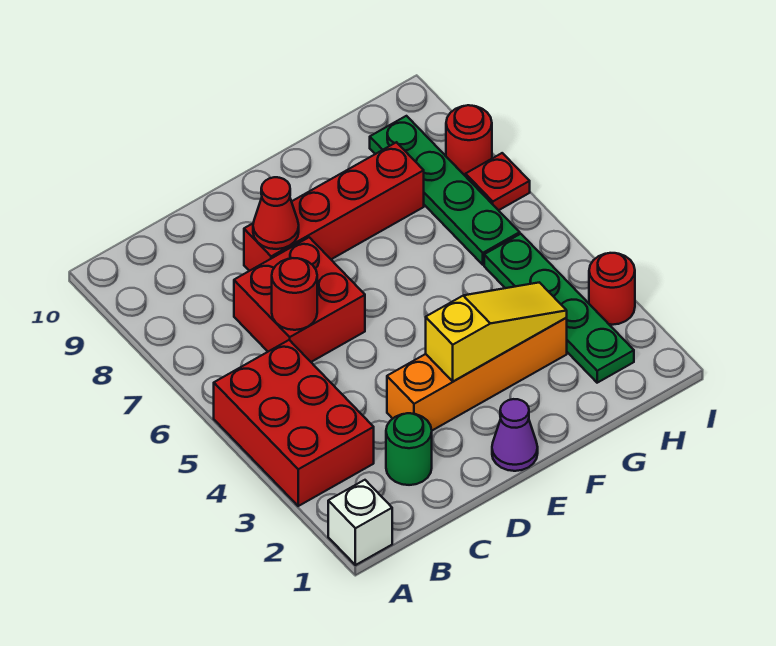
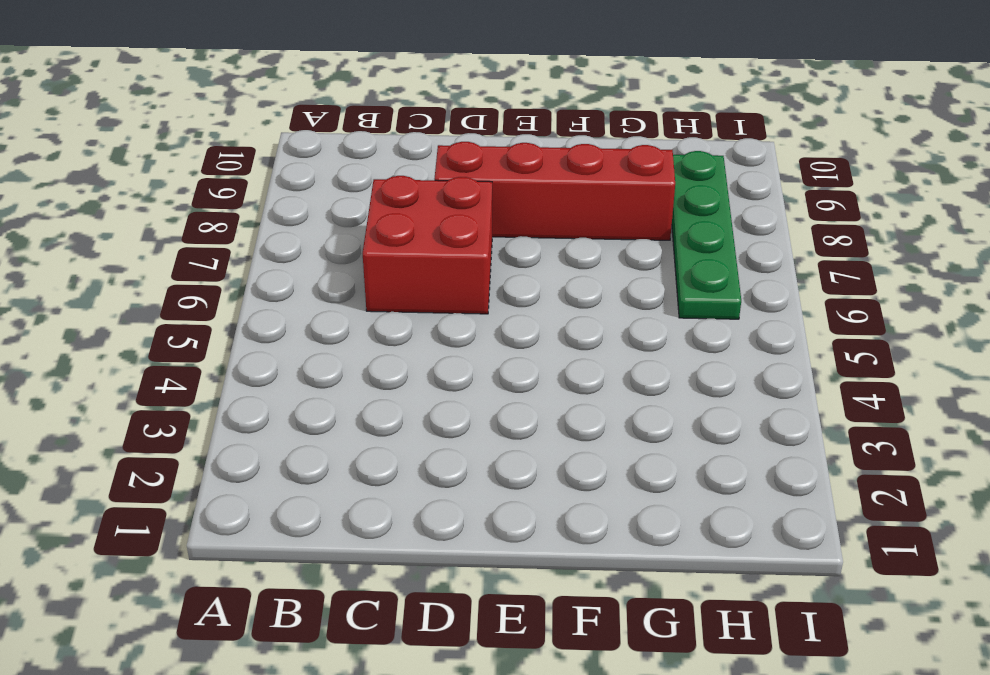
none -> white 1x1 brick [328,480,392,565]
none -> red 2x3 brick [214,340,374,506]
none -> green 1x1 round brick [386,413,432,485]

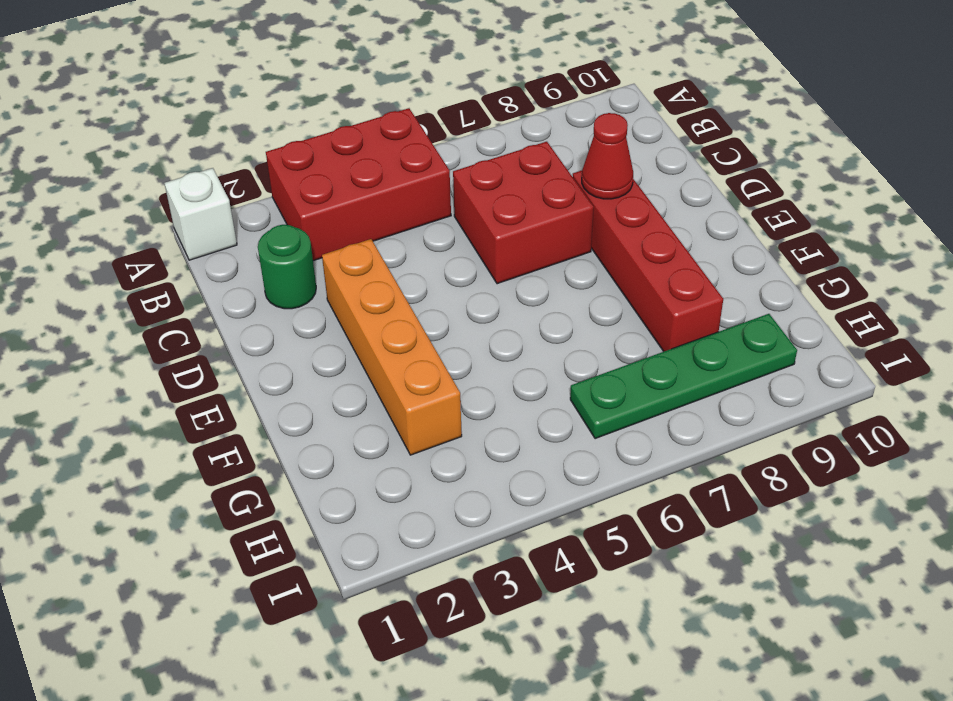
none -> purple 1x1 cone [492,399,538,471]
none -> green 1x4 plate [484,234,634,383]
none -> red 1x1 round brick [589,253,635,325]

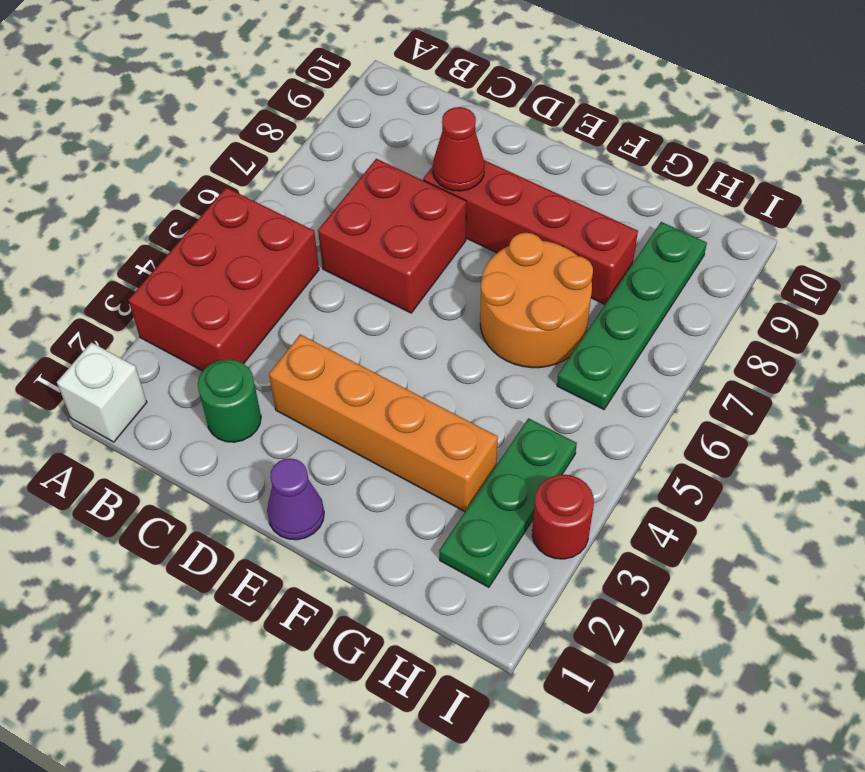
orange 2x2 round brick [480,233,593,368] -> none
green 1x3 plate [439,418,577,587] -> green 1x4 plate [484,234,634,383]
none -> red 1x1 plate [466,153,530,210]
none -> red 1x1 round brick [446,105,492,176]
none -> red 1x1 round brick [272,258,317,330]

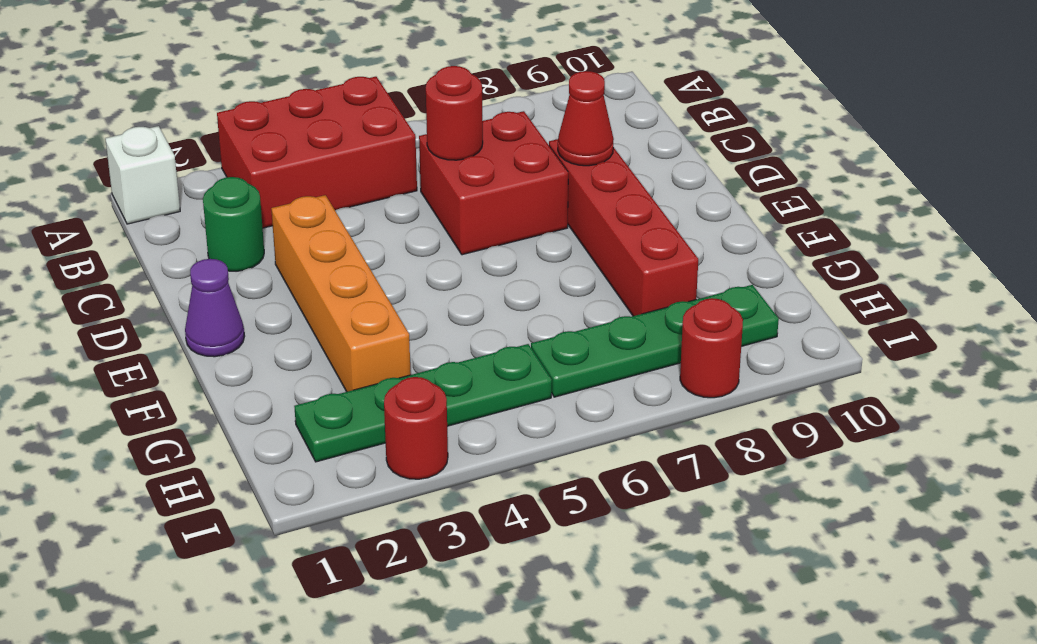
none -> red 1x1 plate [466,153,530,210]
none -> yellow 1x3 slope [426,282,567,381]

